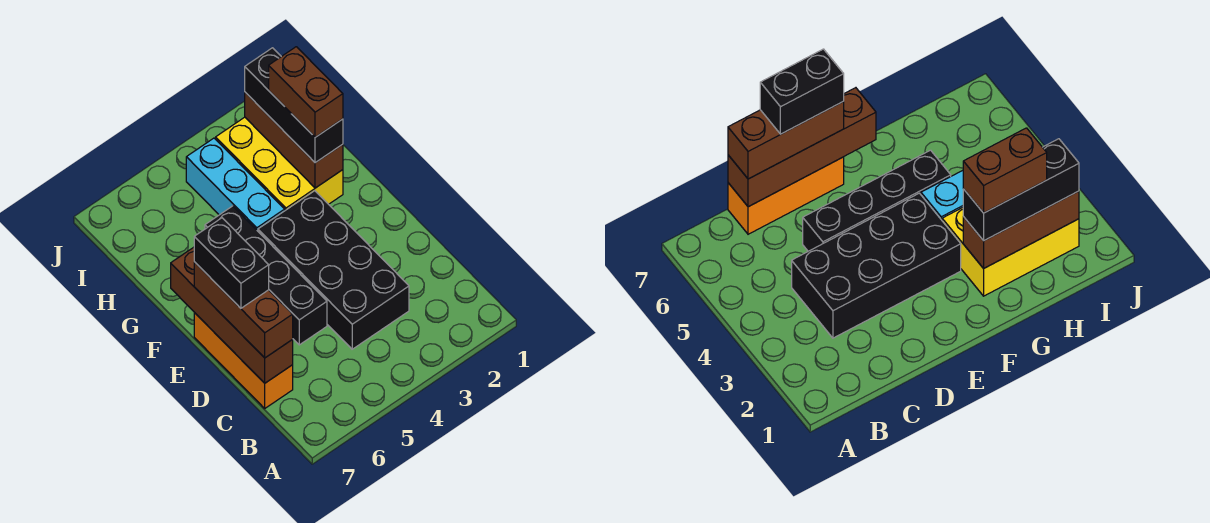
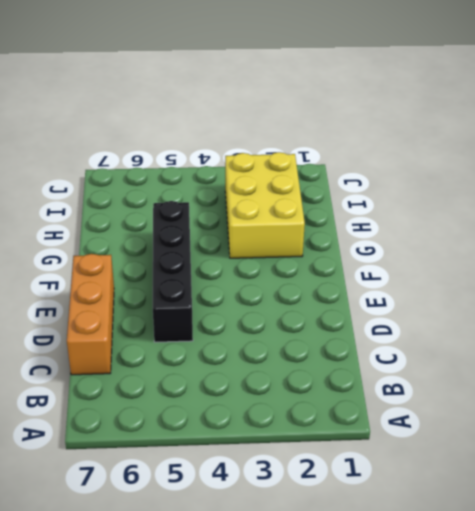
none -> black 2x4 brick [258,191,409,349]
none -> cyan 1x3 brick [186,138,285,231]

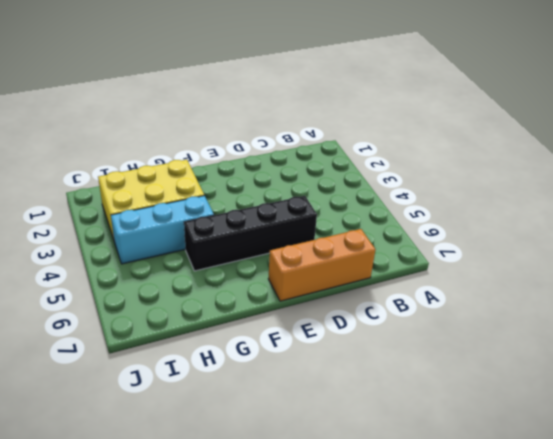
none -> black 2x4 brick [258,191,409,349]
none -> brown 1x4 brick [171,247,293,383]

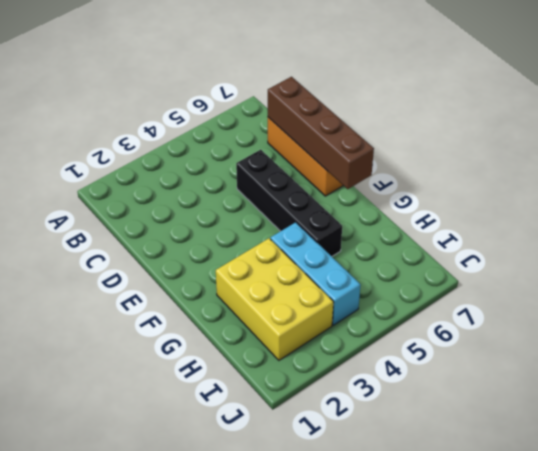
none -> black 2x4 brick [258,191,409,349]
none -> brown 1x3 brick [245,92,343,188]

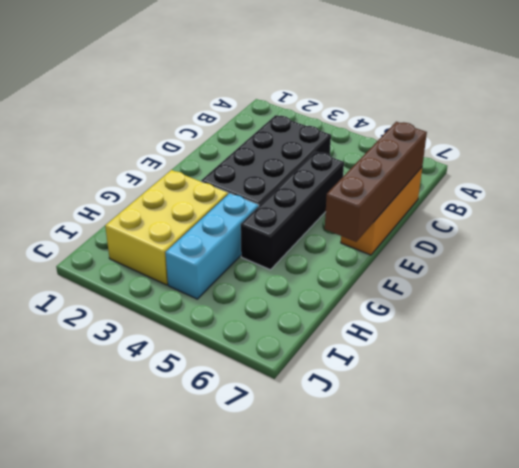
none -> brown 1x3 brick [245,92,343,188]
none -> brown 1x3 brick [194,262,293,358]

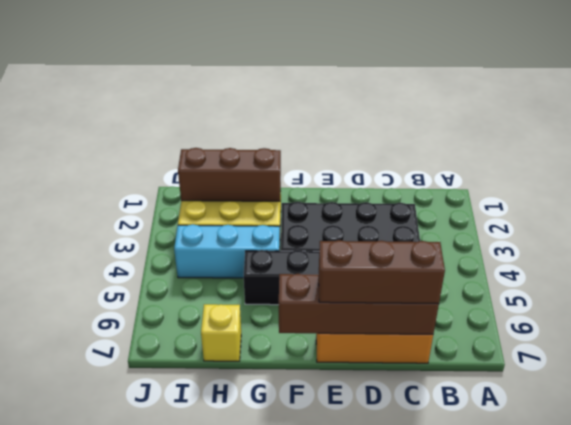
yellow 1x1 brick [201,304,241,361] -> none
none -> black 1x3 brick [245,48,343,163]
none -> black 1x2 brick [194,218,269,308]

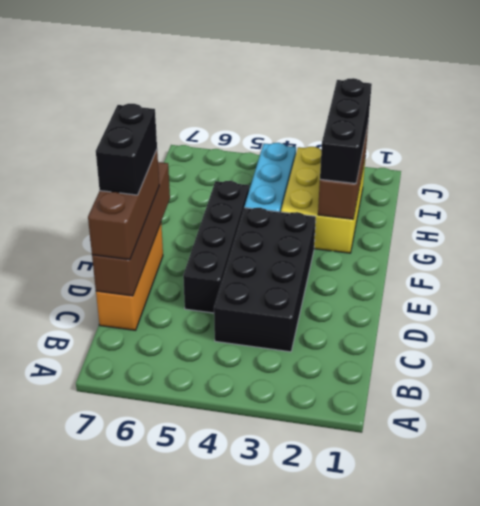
none -> brown 1x2 brick [269,47,343,137]

